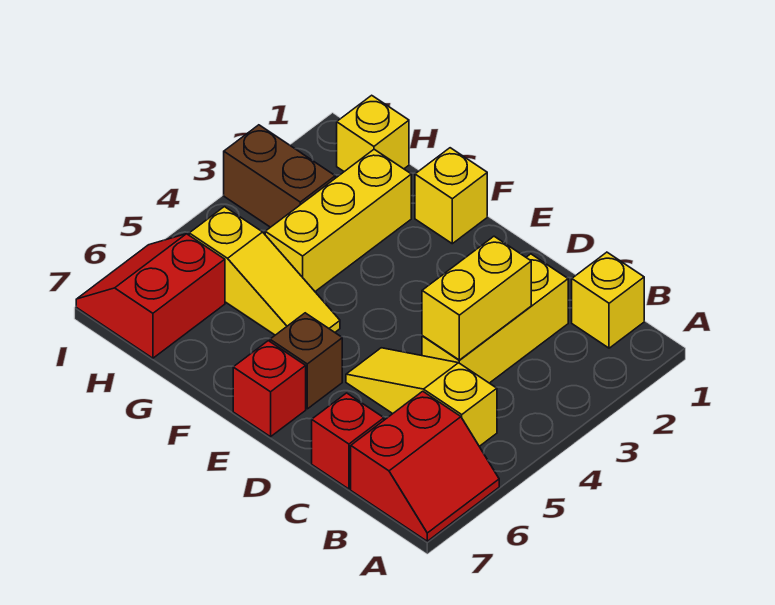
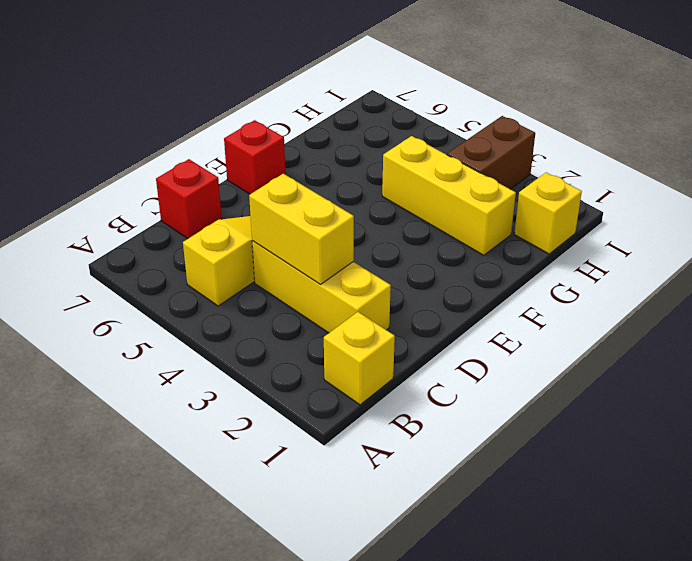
none -> red 2x2 slope [351,391,499,541]
none -> brown 1x1 brick [270,313,342,409]
none -> yellow 1x1 brick [415,148,487,244]

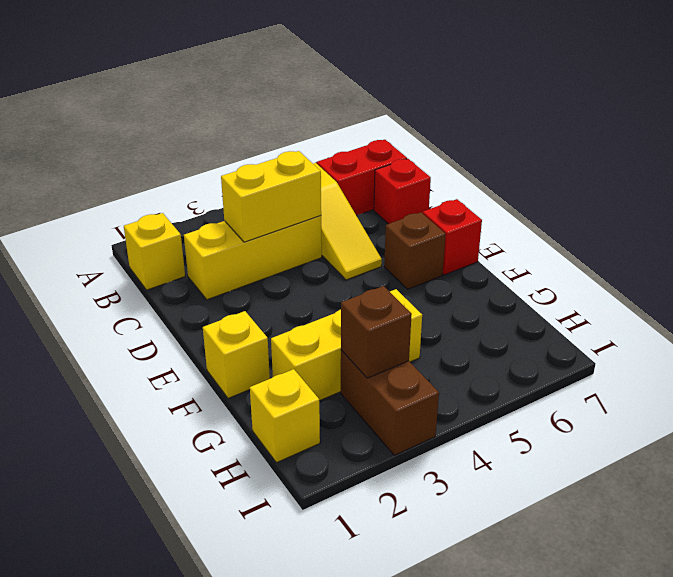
brown 1x1 brick [341,286,412,378] -> none
none -> yellow 1x3 slope [189,207,340,335]
none -> red 2x2 slope [76,234,225,358]

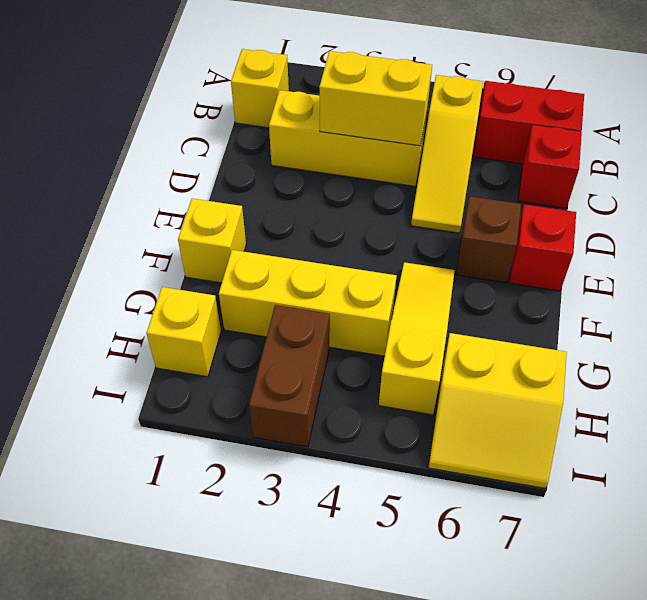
yellow 2x2 slope [428,333,567,488] -> red 2x2 slope [76,234,225,358]

